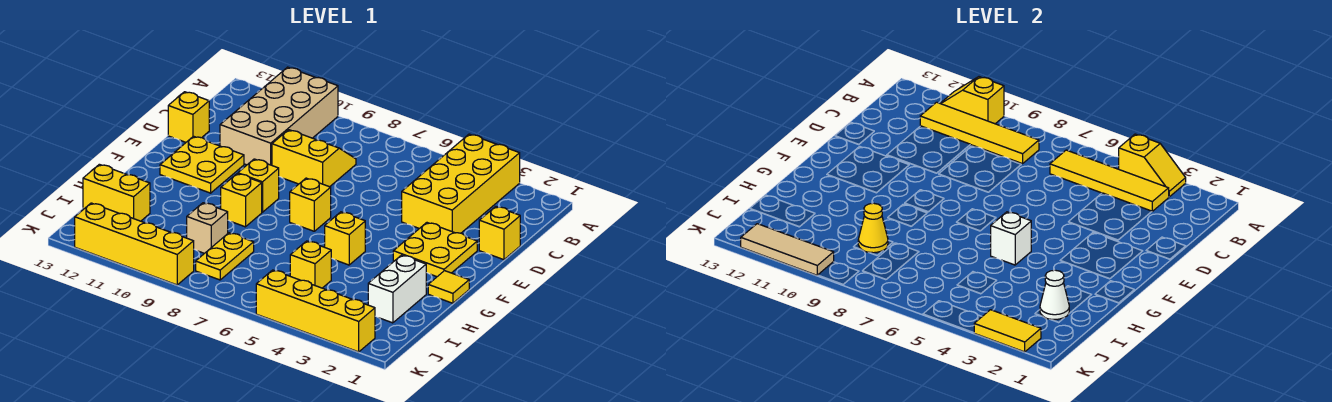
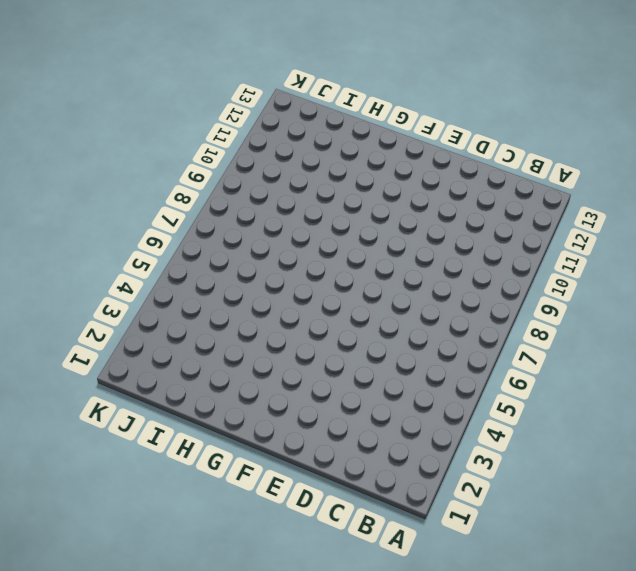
none -> yellow 2x4 brick [402,134,520,233]
none -> tan 2x4 brick [220,67,338,165]
none -> yellow 2x2 slope [272,130,356,187]

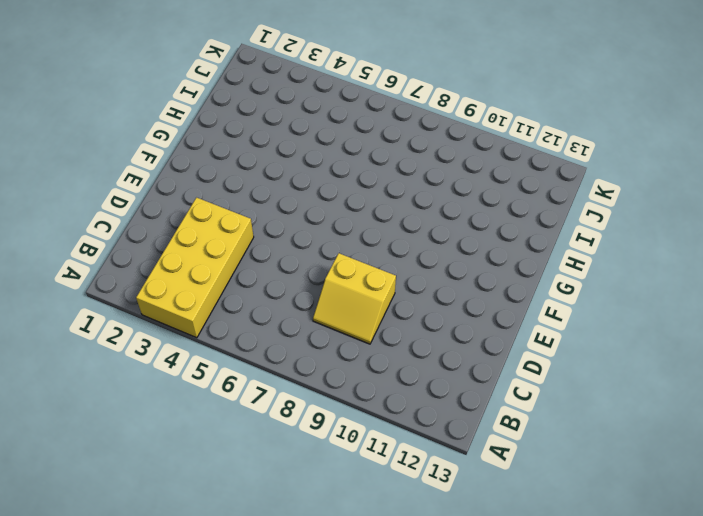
none -> tan 2x4 brick [220,67,338,165]
none -> yellow 1x1 brick [479,206,520,260]
none -> yellow 1x1 brick [168,92,209,142]

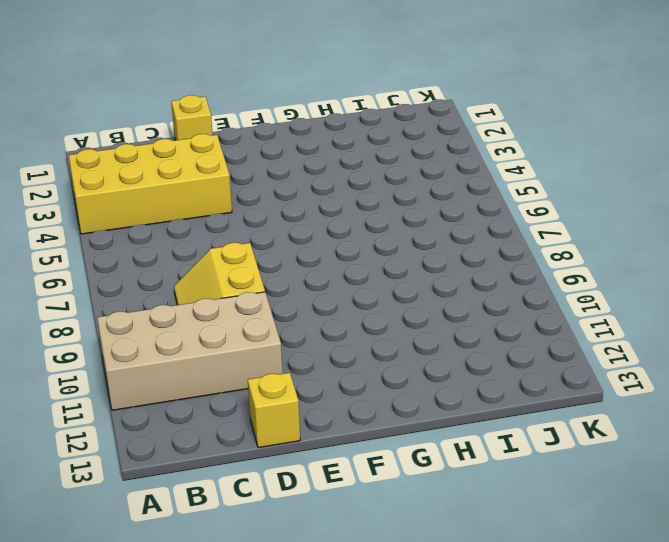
none -> yellow 2x2 plate [393,223,477,277]
none -> yellow 2x2 plate [160,136,244,193]
none -> yellow 1x1 brick [290,178,331,231]

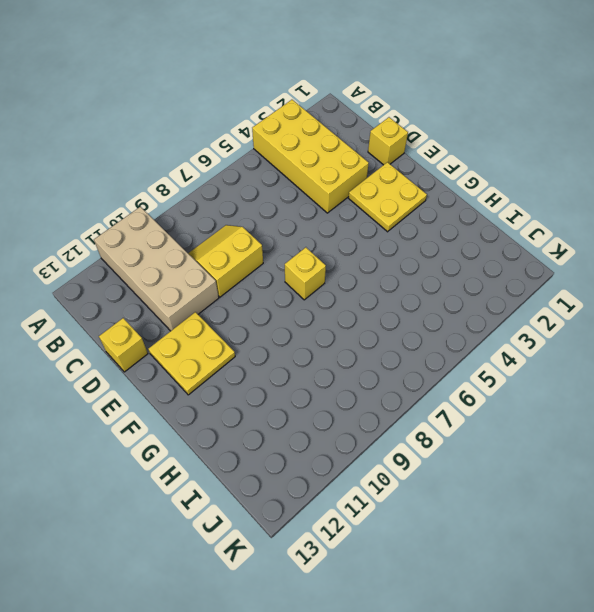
none -> yellow 1x1 brick [238,159,279,212]
none -> yellow 1x1 tile [428,271,469,303]
none -> yellow 1x1 brick [325,212,365,265]

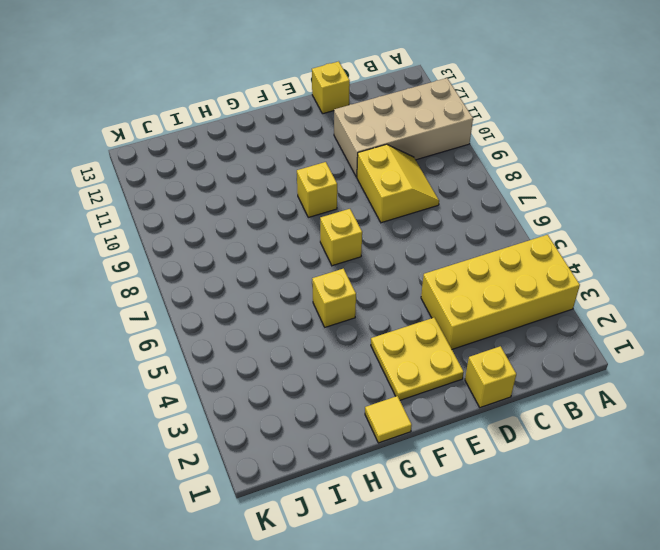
none -> yellow 2x2 plate [160,136,244,193]
none -> yellow 1x1 brick [221,174,262,227]
none -> white 1x2 brick [368,255,426,323]

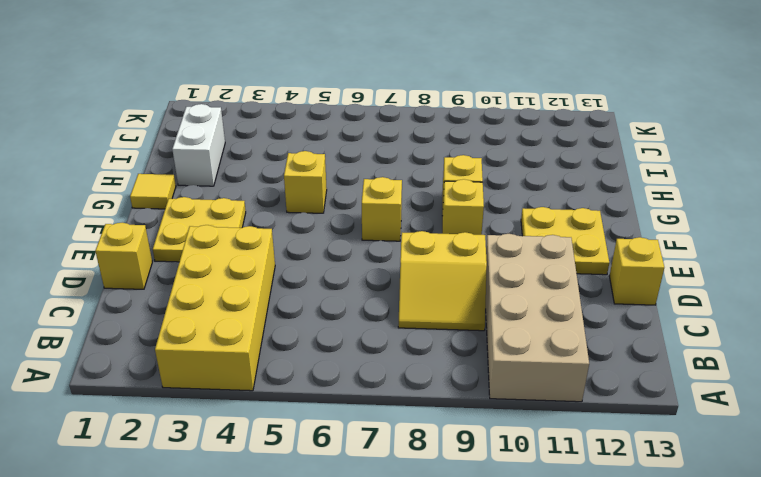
none -> yellow 1x1 brick [290,241,331,288]
none -> yellow 1x2 plate [196,233,254,280]
none -> tan 1x1 brick [187,203,228,253]

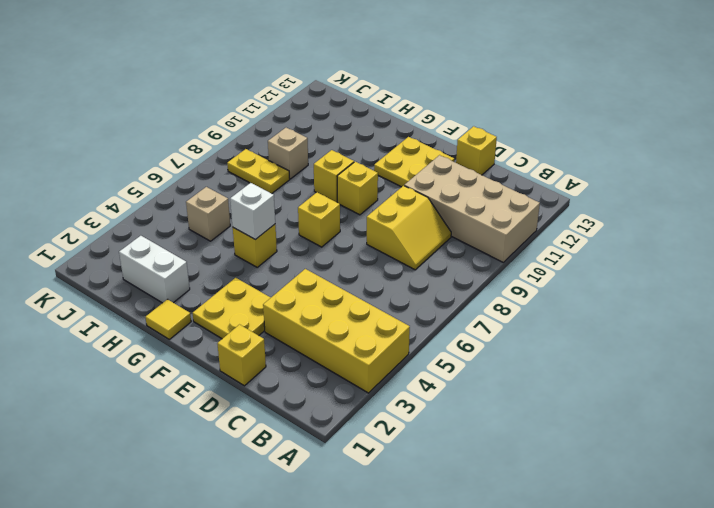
tan 1x1 brick [186,187,230,241] -> yellow 1x1 brick [290,241,331,288]
none -> yellow 1x2 brick [83,164,150,221]
none -> yellow 1x4 brick [256,270,375,352]
none -> yellow 1x4 brick [75,203,194,285]

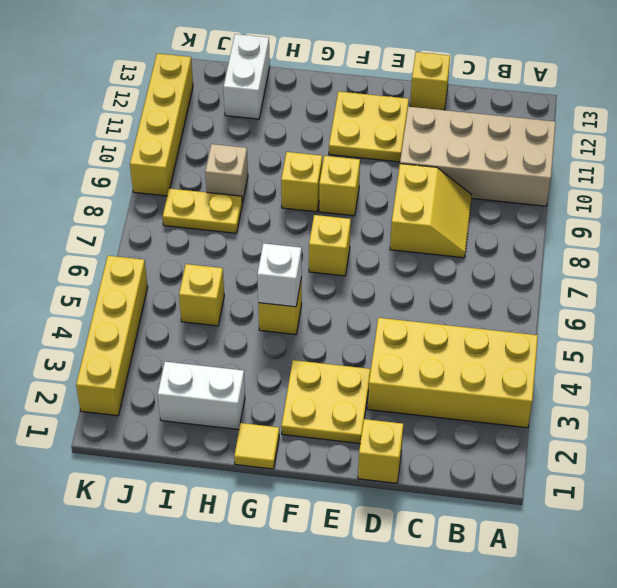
white 1x2 brick [224,34,270,119] -> yellow 1x2 brick [83,164,150,221]
none -> yellow 1x2 slope [1119,134,1186,197]
none -> yellow 1x2 slope [940,77,1004,124]
none -> yellow 1x4 tile [1050,150,1169,211]

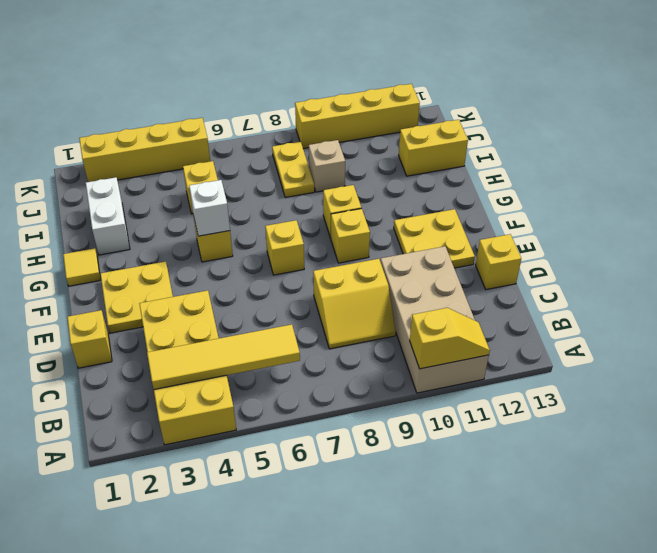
none -> yellow 1x2 slope [1119,134,1186,197]
none -> yellow 1x4 tile [920,102,1039,164]
none -> white 1x1 cone [1040,270,1069,320]

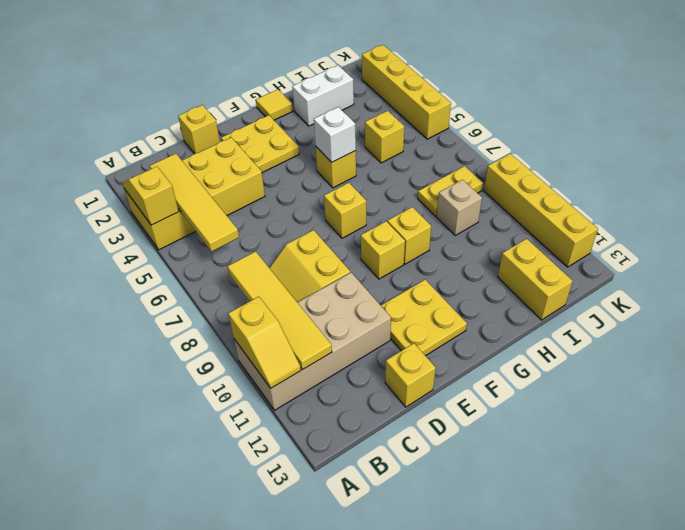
none -> white 1x1 cone [1040,270,1069,320]
none -> yellow 1x1 cone [858,203,888,253]
none -> yellow 1x2 tile [974,310,1041,352]

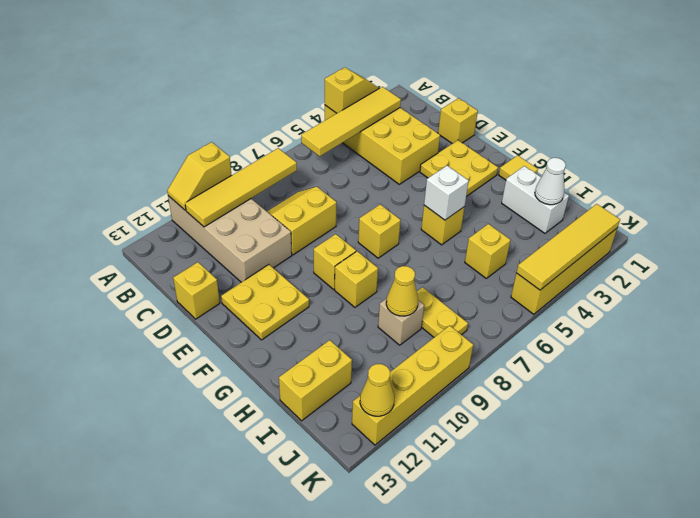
yellow 1x4 tile [516,204,620,290] -> yellow 1x2 tile [974,310,1041,352]
yellow 1x1 cone [360,364,394,416] -> tan 1x3 tile [741,224,834,275]

